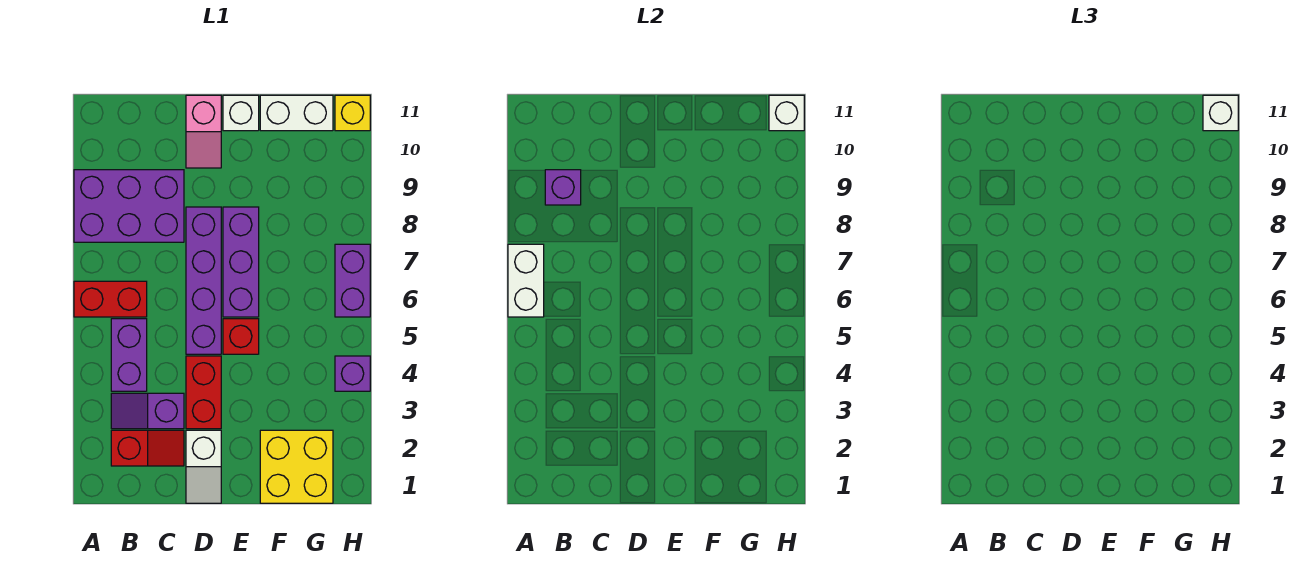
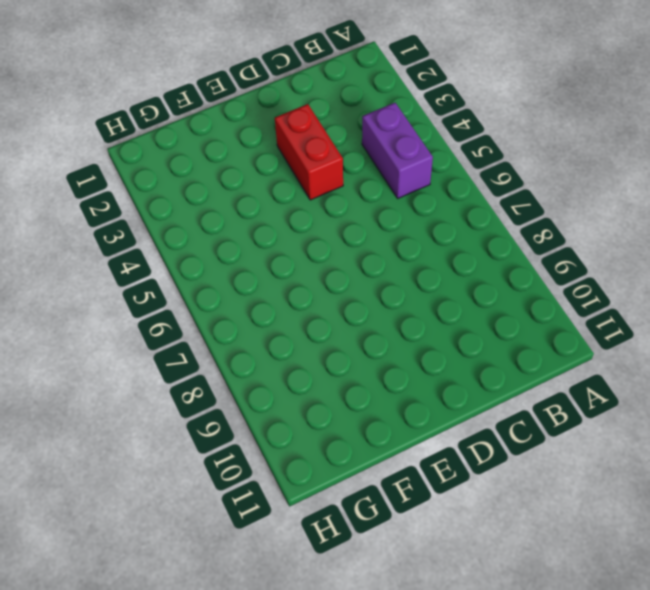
none -> red 1x2 brick [74,281,147,317]
none -> purple 2x3 brick [74,170,184,242]
none -> red 1x2 slope [111,430,184,466]

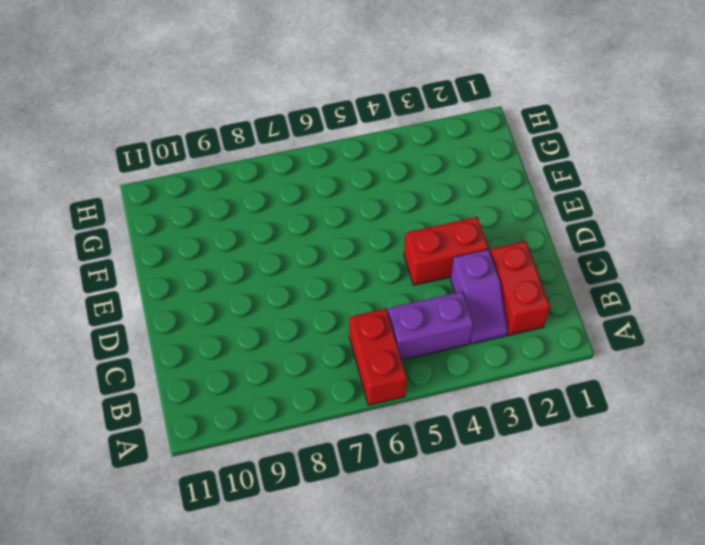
red 1x2 brick [490,241,550,335] -> red 1x2 slope [111,430,184,466]
none -> purple 2x3 brick [74,170,184,242]
none -> white 1x2 slope [186,430,221,503]
none -> purple 1x4 brick [186,207,221,354]

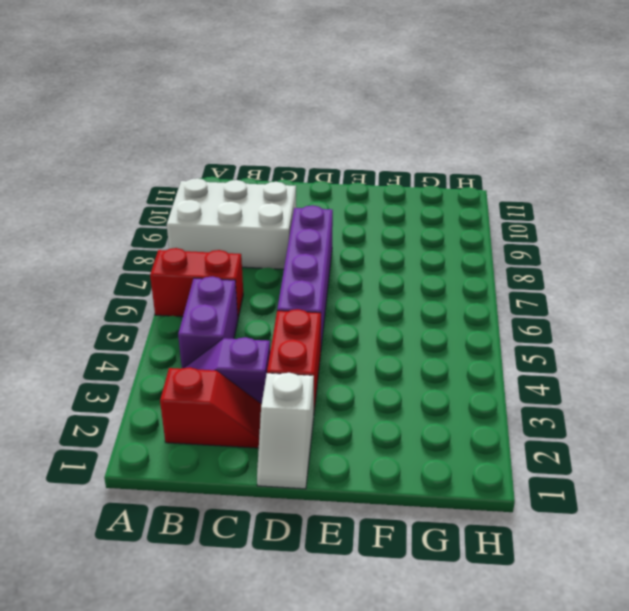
white 2x3 brick [167,178,296,269] -> purple 2x3 brick [74,170,184,242]
none -> pink 1x2 slope [186,95,221,168]
none -> red 1x1 brick [223,319,259,354]
none -> purple 1x3 brick [223,207,259,317]

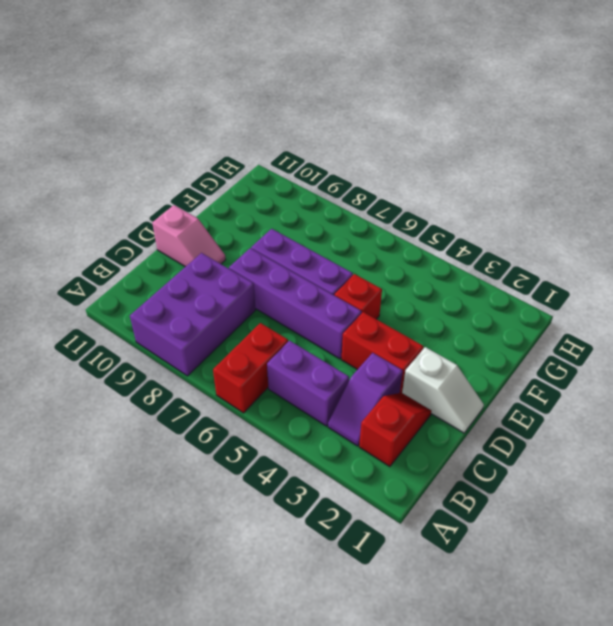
none -> white 1x1 brick [223,95,259,131]
none -> yellow 2x2 brick [260,430,333,503]
none -> white 1x2 brick [260,95,333,131]

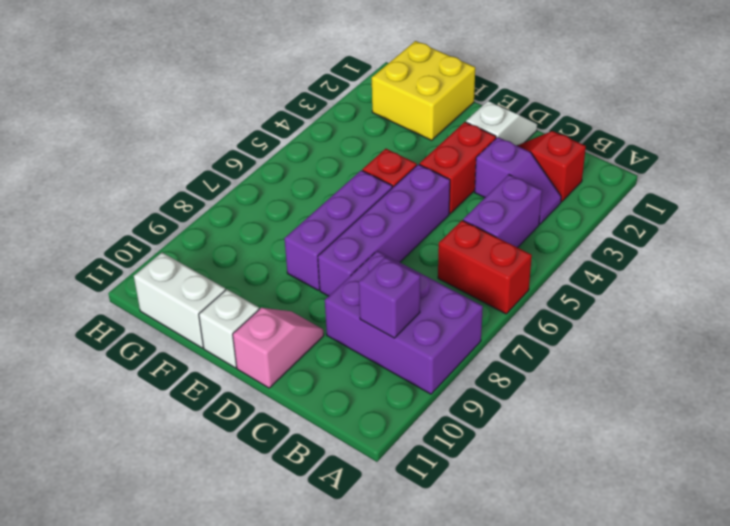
none -> purple 1x1 brick [335,356,370,391]
none -> purple 1x2 brick [335,244,370,317]
none -> yellow 1x1 brick [335,95,370,131]

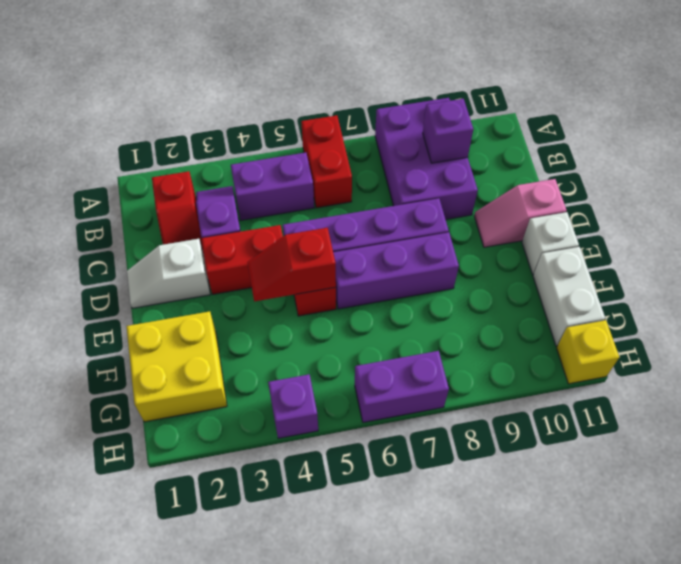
red 1x2 slope [247,228,336,301] -> none
none -> white 1x2 brick [508,244,544,317]
none -> white 1x1 brick [769,95,804,131]
none -> white 1x1 brick [1203,95,1238,131]

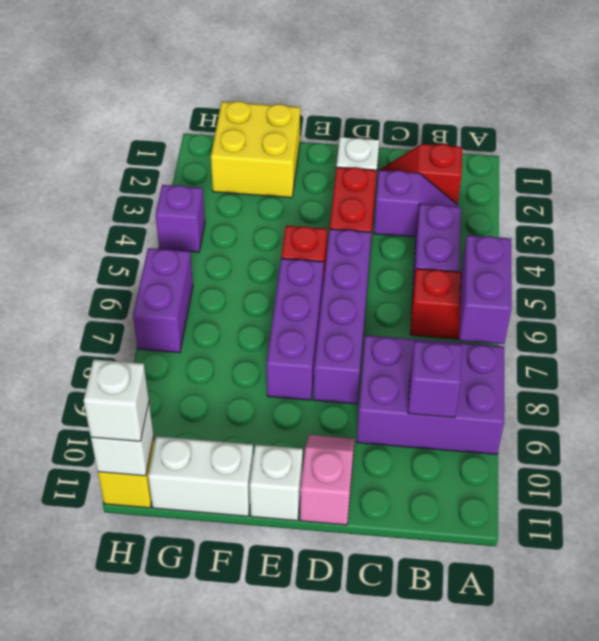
purple 1x2 brick [459,235,512,344] -> white 1x2 brick [508,244,544,317]

